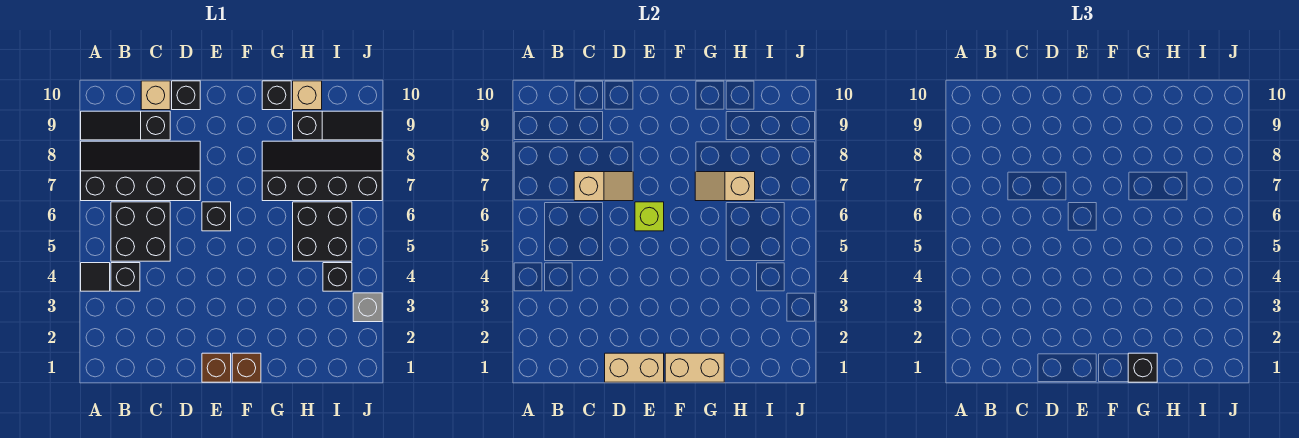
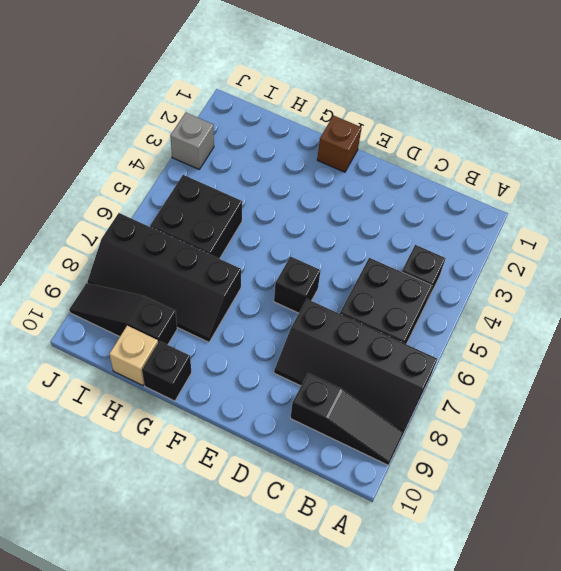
none -> black 1x1 tile [81,263,110,291]
none -> tan 1x1 brick [141,81,170,110]
none -> black 1x1 brick [172,81,200,110]

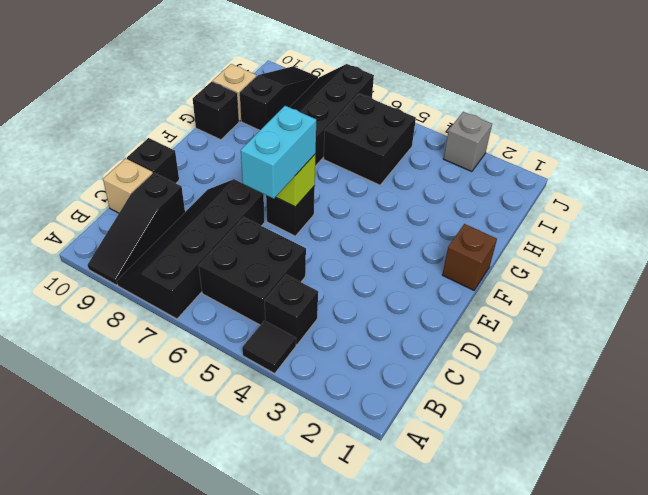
cyan 1x2 brick [241,106,316,199] -> none
none -> brown 1x1 brick [202,353,231,382]
none -> black 1x1 brick [323,263,352,291]
none -> tan 1x2 slope [574,172,633,201]

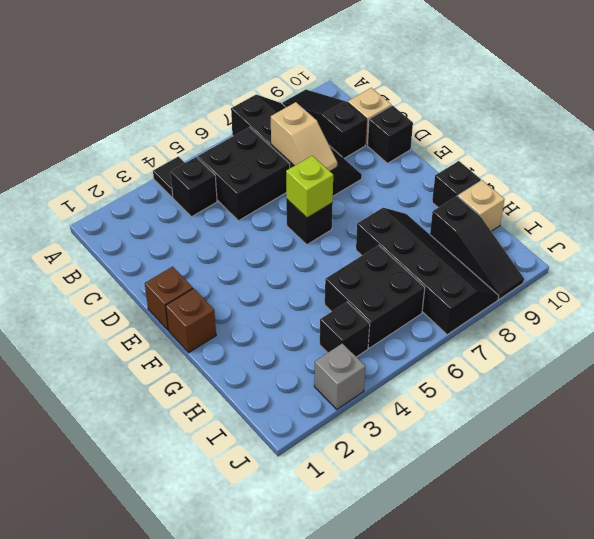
none -> tan 1x2 brick [605,353,664,382]
none -> tan 1x2 brick [665,353,724,382]
none -> tan 1x2 slope [695,172,755,201]

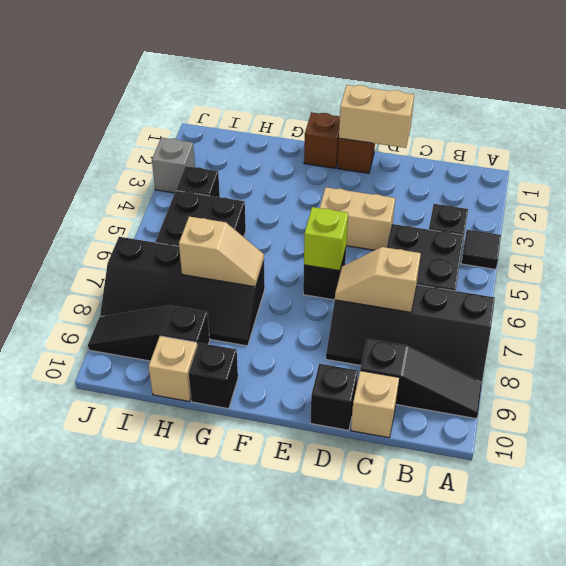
tan 1x2 brick [320,187,395,250] -> tan 1x2 brick moved to [665,353,724,382]
none -> black 1x1 brick [1128,353,1157,382]

